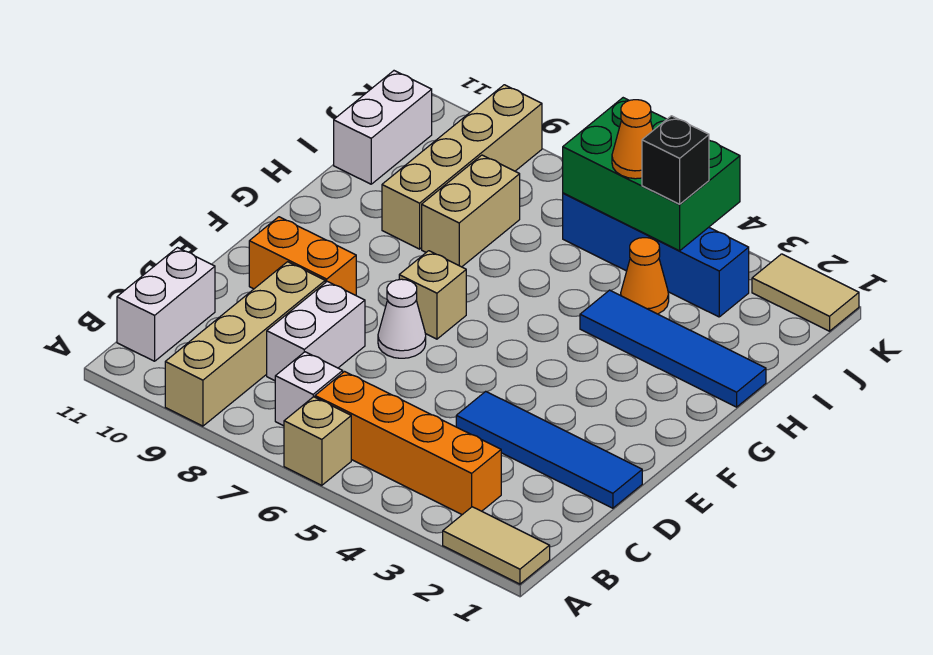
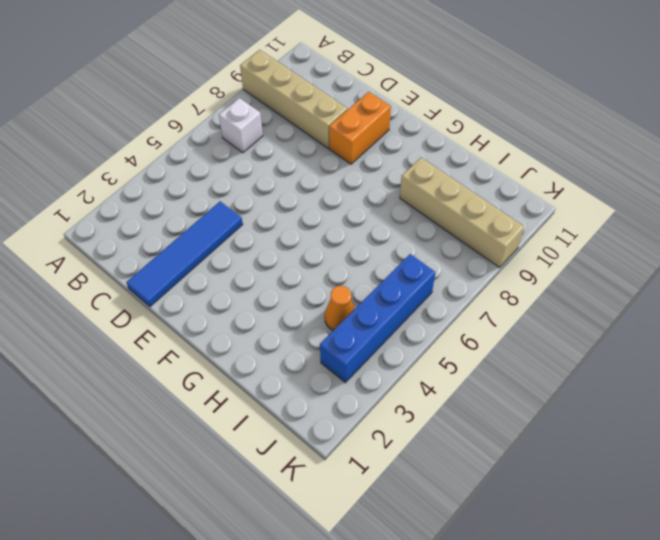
none -> tan 1x2 tile [443,507,550,584]
none -> tan 1x1 brick [284,397,351,485]
none -> orange 1x4 brick [315,372,501,515]

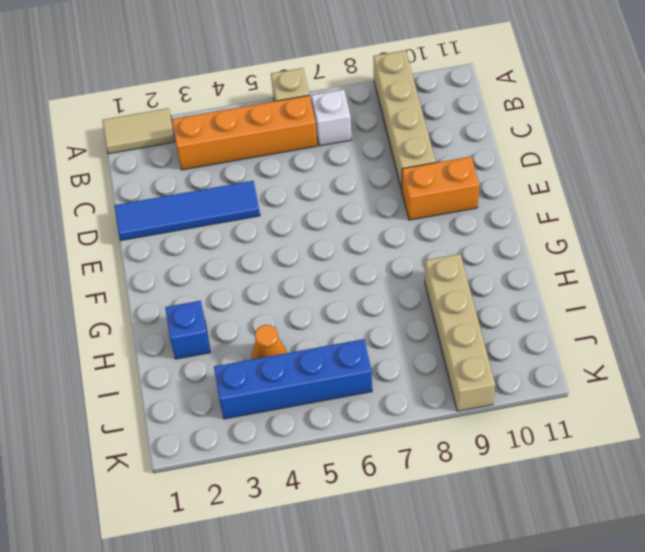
blue 1x1 brick [165,301,210,359] -> blue 1x4 tile [580,290,766,407]
none -> white 1x2 brick [117,248,215,361]
none -> white 1x2 brick [267,282,365,381]
none -> white 1x1 cone [378,279,426,358]

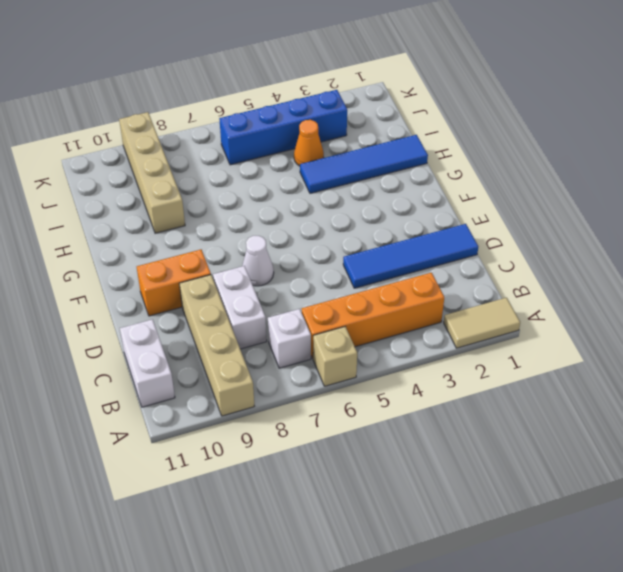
none -> tan 1x1 brick [399,251,466,339]
none -> tan 1x2 brick [422,155,520,267]
none -> white 1x2 brick [334,71,432,184]

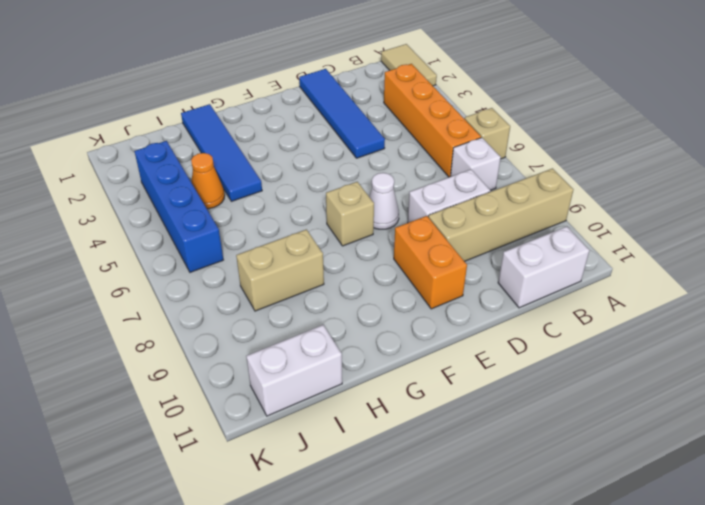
none -> tan 1x4 brick [382,85,542,249]
none -> tan 1x2 tile [752,254,859,331]
none -> green 2x3 brick [563,98,740,251]

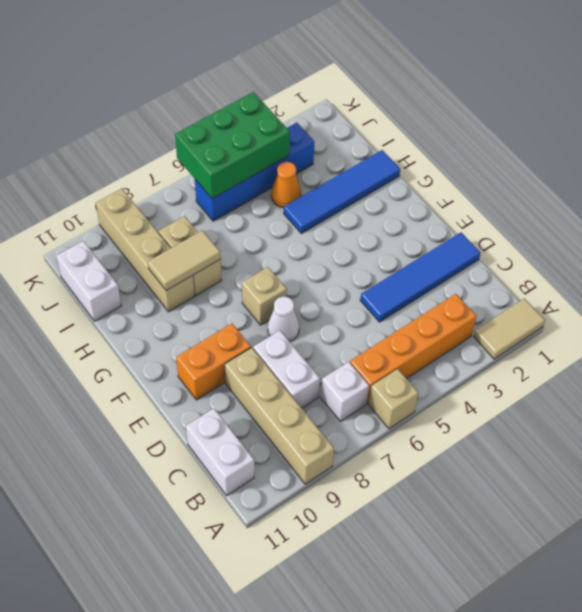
tan 1x2 tile [148,230,221,290] -> tan 1x2 tile moved to [752,254,859,331]
none -> black 1x1 brick [642,116,709,204]
none -> orange 1x1 cone [612,100,653,179]

